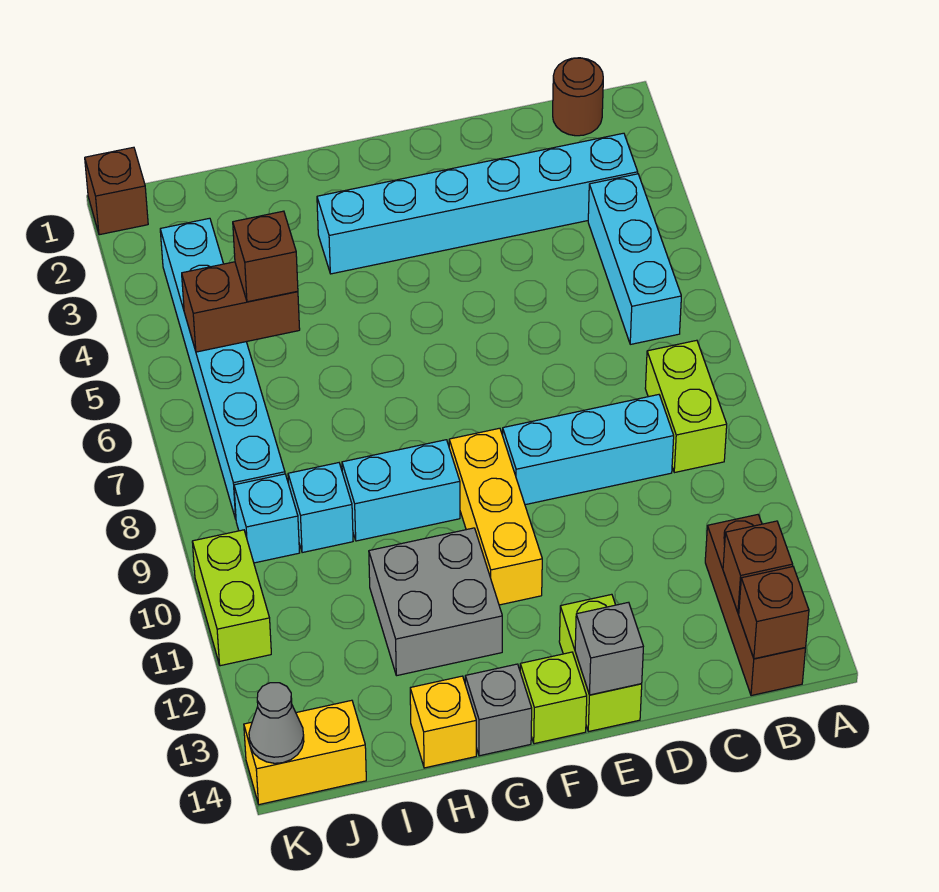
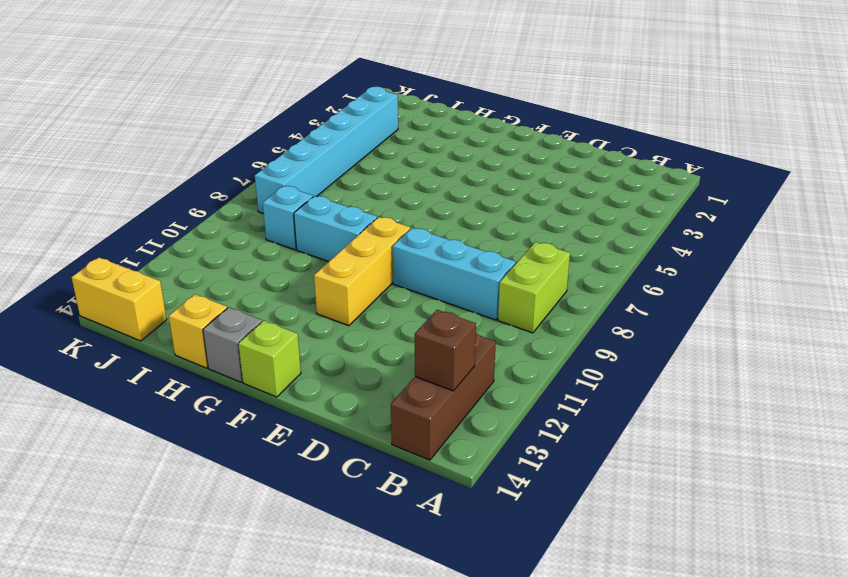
none -> brown 1x1 round brick [553,58,603,136]
none -> cyan 1x6 brick [317,133,638,274]
none -> cyan 1x3 brick [588,174,681,344]

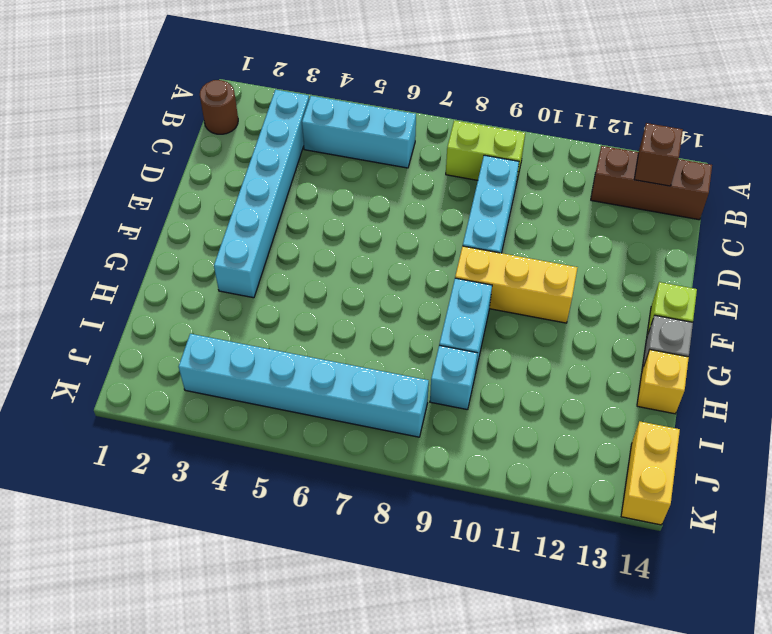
none -> lime 1x2 brick [559,594,642,732]
none -> grey 2x2 brick [369,528,502,676]
none -> cyan 1x1 brick [234,474,300,563]

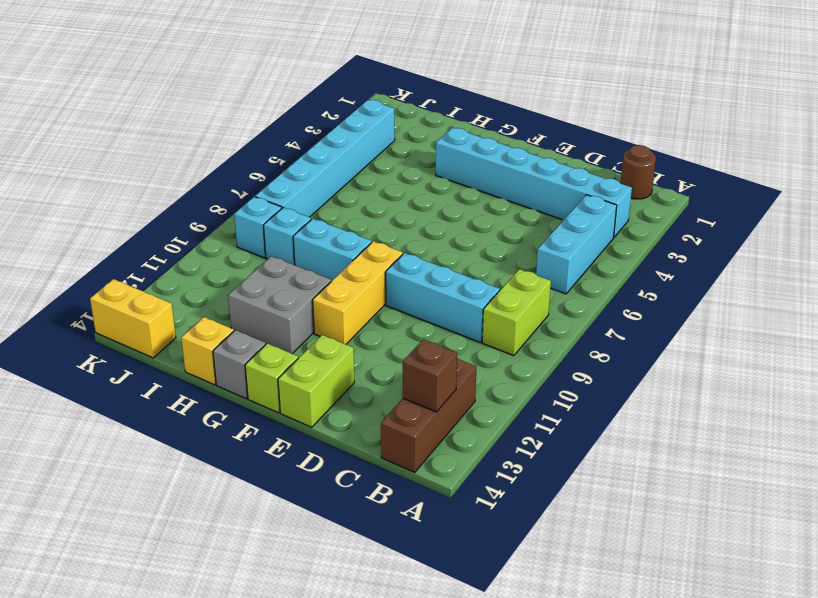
none -> brown 1x1 brick [85,147,148,235]
none -> lime 1x2 brick [192,530,271,666]
none -> brown 1x1 brick [739,567,809,659]

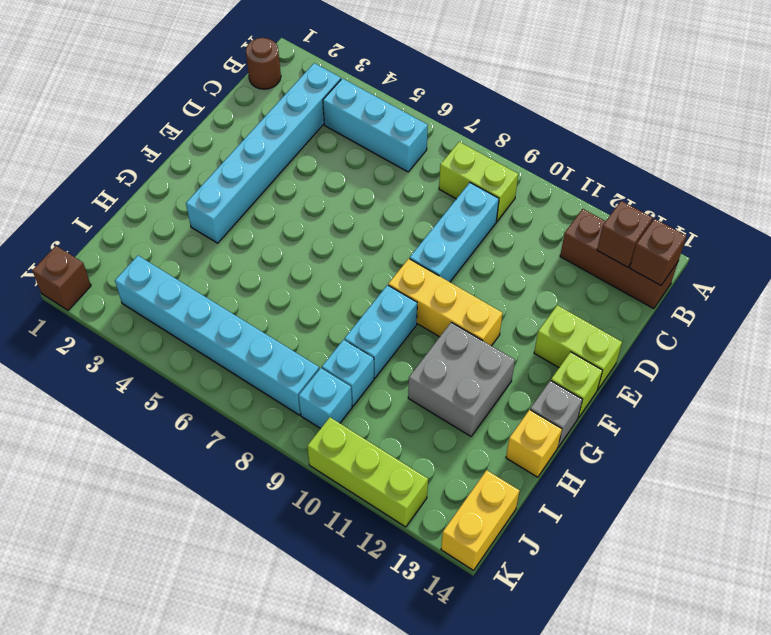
lime 1x3 brick [307,417,428,527] -> lime 1x2 brick [192,530,271,666]
none -> grey 1x1 brick [575,602,643,695]
none -> brown 1x2 brick [182,262,300,352]
none -> grey 1x1 cone [249,683,304,763]

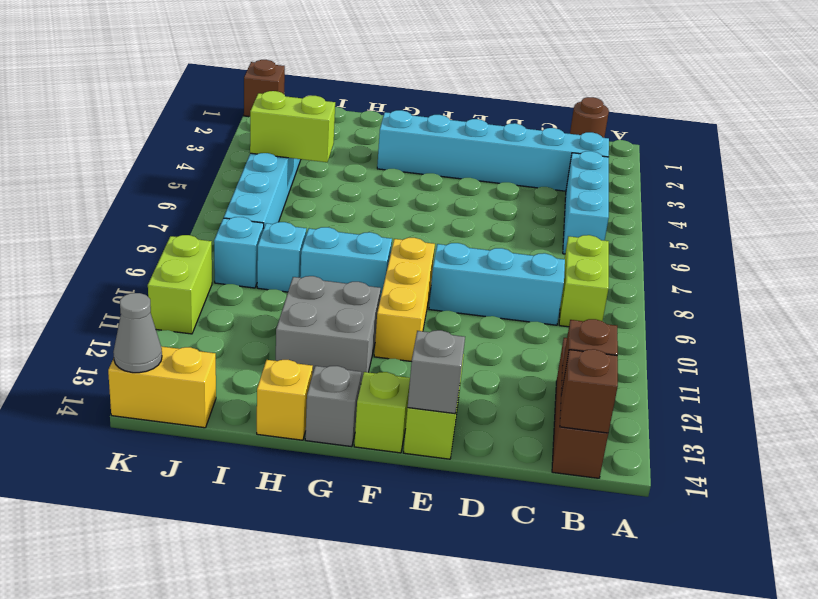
lime 1x2 brick [250,91,335,162] -> brown 1x2 brick [182,262,300,352]
none -> brown 1x1 brick [233,211,298,302]

